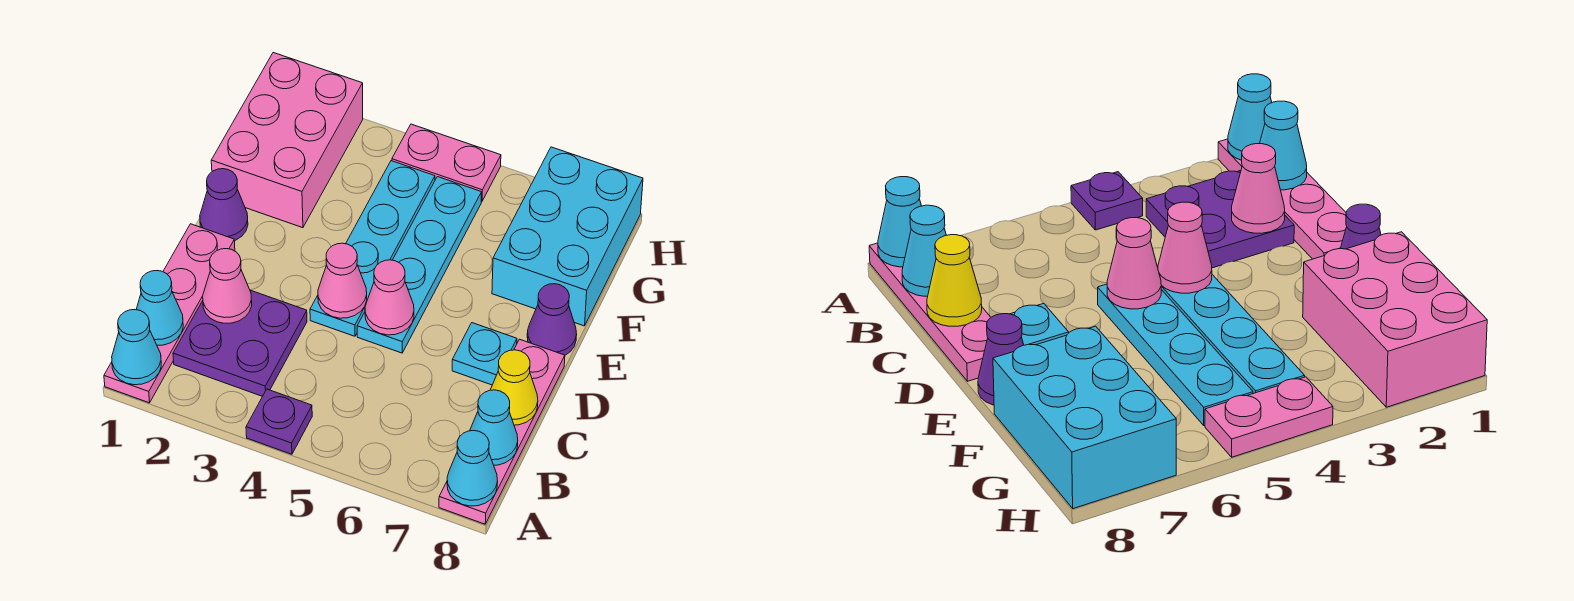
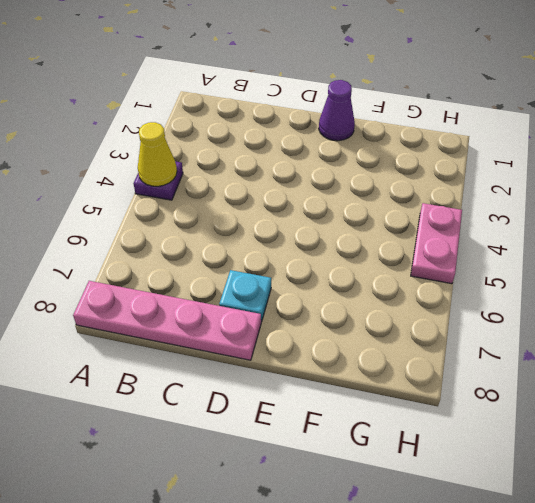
yellow 1x1 cone [138,122,177,186] -> yellow 1x1 cone moved to [491,350,538,425]
none -> pink 1x4 plate [104,224,235,403]
none -> purple 2x2 plate [173,290,307,396]
none -> cyan 1x4 plate [310,161,435,336]

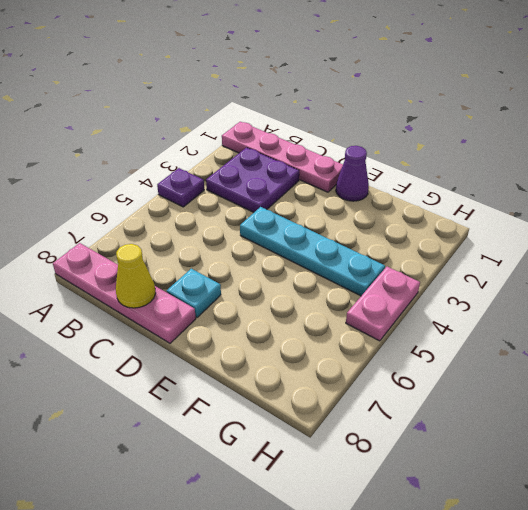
none -> cyan 1x4 plate [357,177,482,353]
none -> purple 1x1 cone [527,284,577,355]
none -> pink 2x3 brick [211,53,363,228]

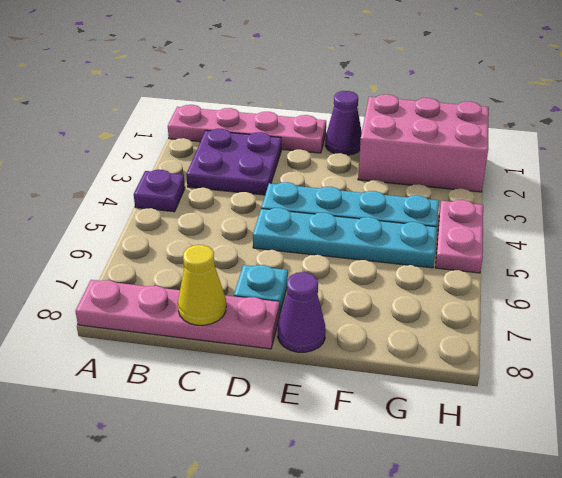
none -> cyan 2x3 brick [492,147,643,326]
none -> cyan 1x1 cone [112,310,161,385]
none -> cyan 1x1 cone [447,431,498,506]

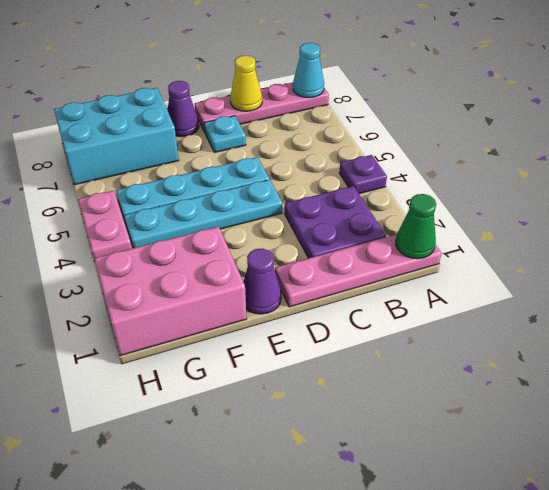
green 1x1 cone [396,194,436,259] -> cyan 1x1 cone [112,310,161,385]
none -> cyan 1x1 cone [136,271,183,345]
none -> cyan 1x1 cone [470,390,518,465]
none -> pink 1x1 cone [203,249,252,323]

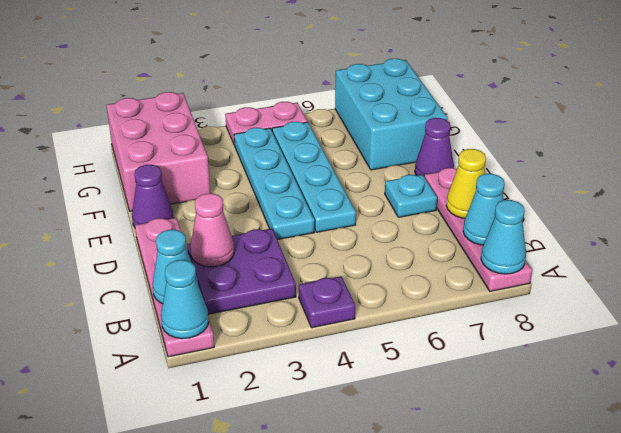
none -> pink 1x1 cone [318,243,367,318]
none -> pink 1x1 cone [365,260,414,335]

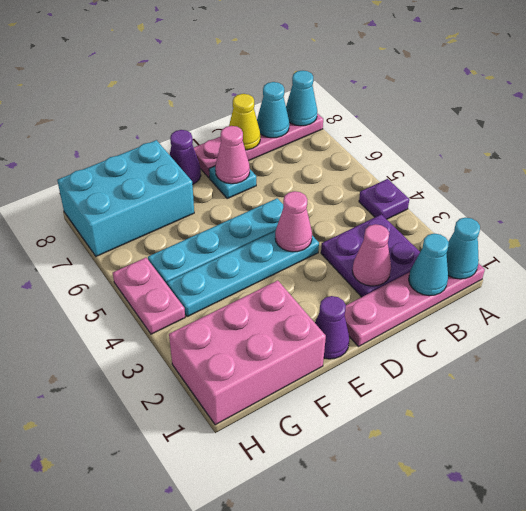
pink 1x1 cone [215,126,250,184] -> pink 1x1 cone moved to [365,260,414,335]

